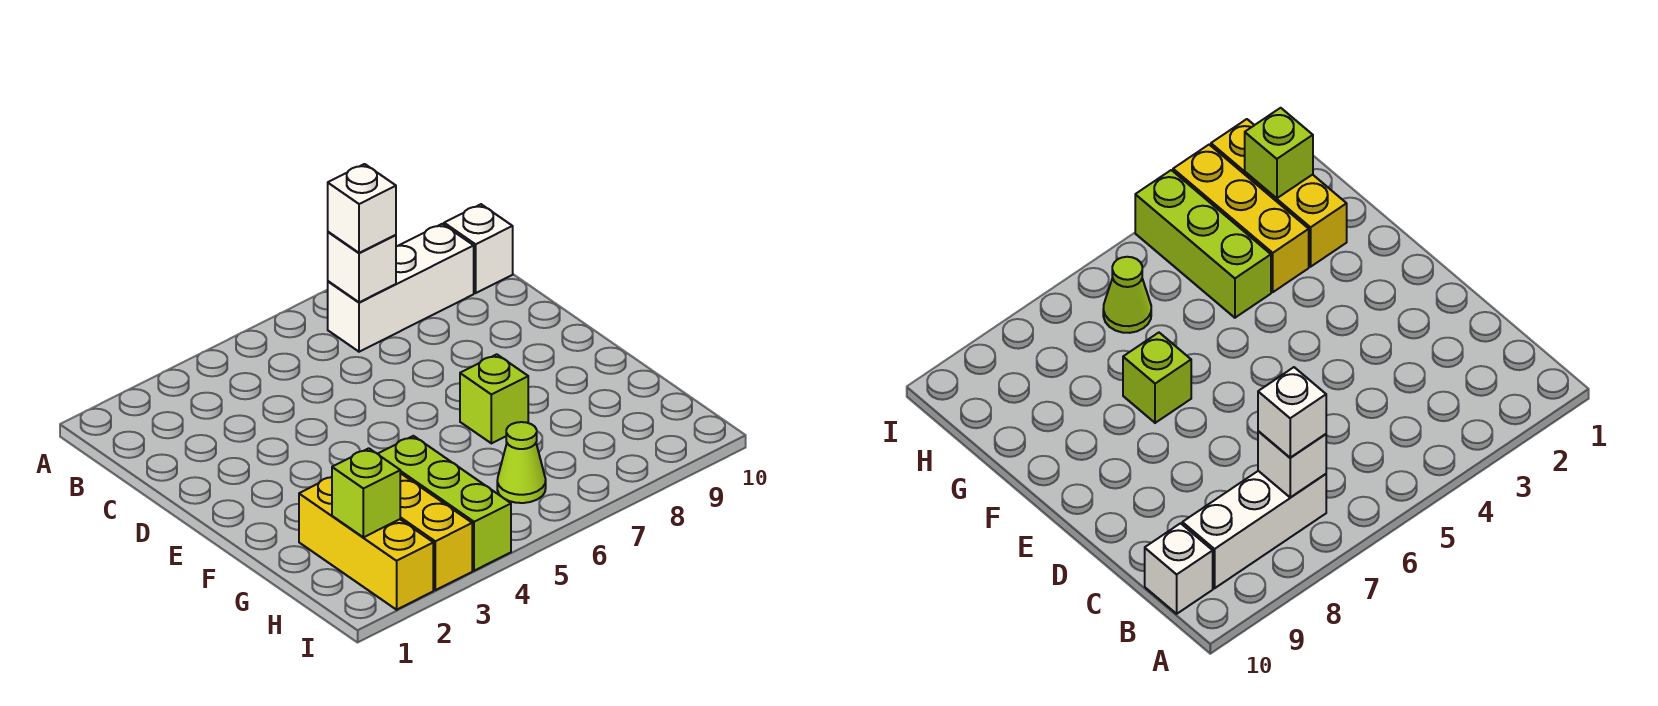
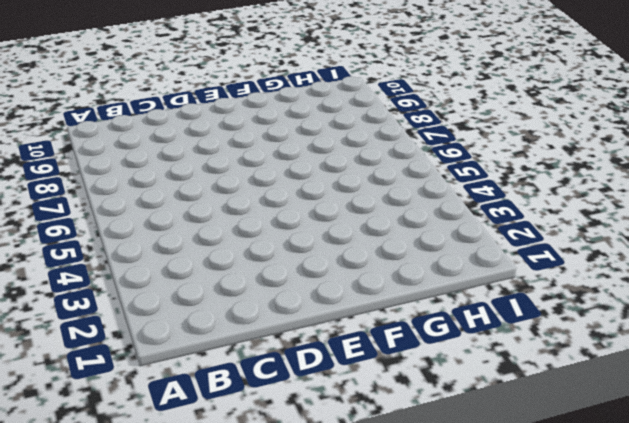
none -> white 1x3 brick [328,224,474,352]
none -> white 1x1 brick [444,204,513,293]

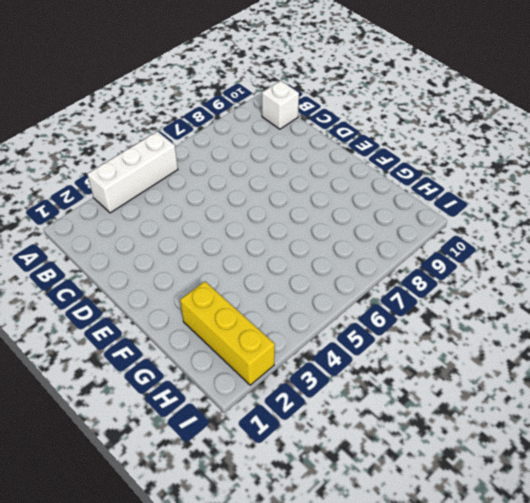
white 1x3 brick [87,131,178,213] -> white 1x3 brick moved to [328,224,474,352]
none -> lime 1x1 brick [460,354,528,443]
none -> yellow 1x3 brick [400,473,472,590]

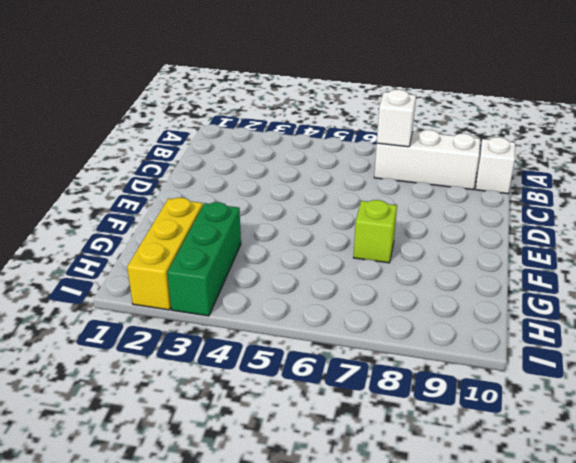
green 1x3 brick [167,202,241,316] -> yellow 1x3 brick [400,473,472,590]
none -> lime 1x3 brick [378,436,511,571]
none -> lime 1x1 cone [497,422,546,503]

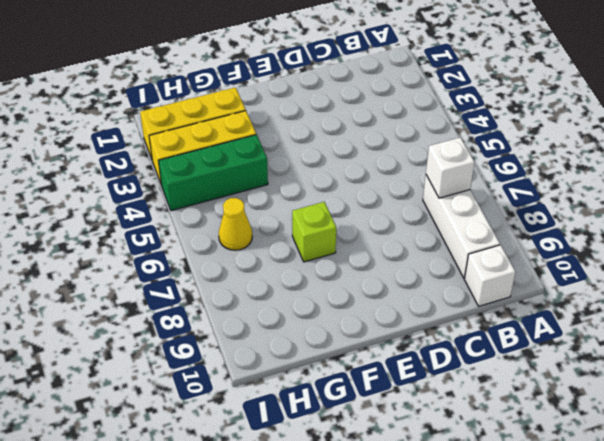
green 1x3 brick [158,135,268,211] -> lime 1x3 brick [378,436,511,571]
yellow 1x1 cone [219,198,252,250] -> lime 1x1 cone [497,422,546,503]
none -> lime 1x1 brick [332,448,400,537]
none -> white 1x1 brick [328,164,396,253]

